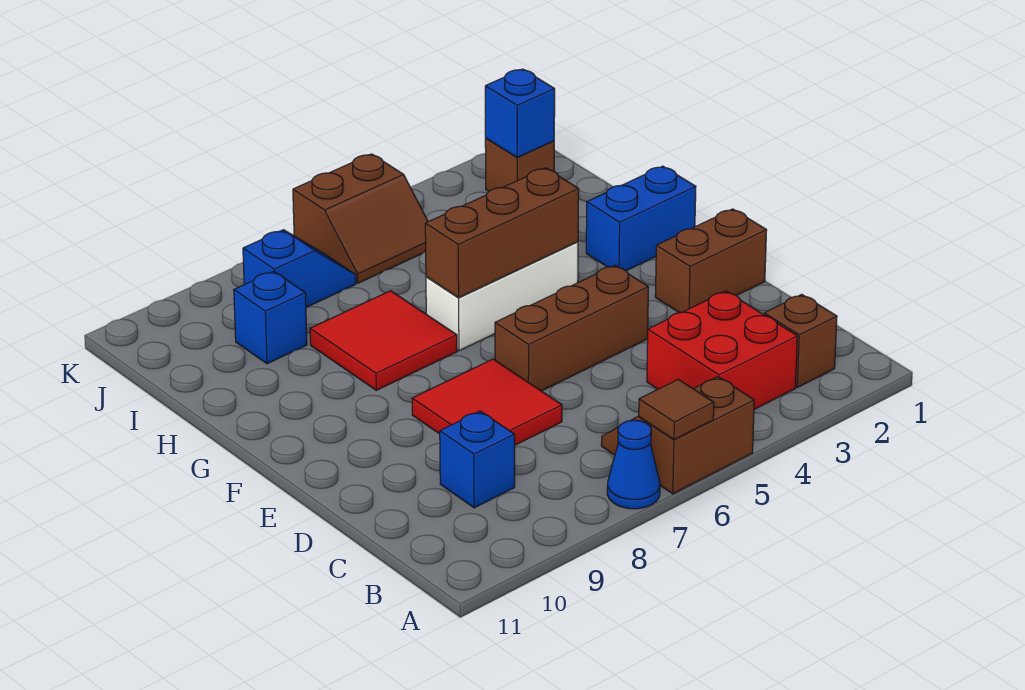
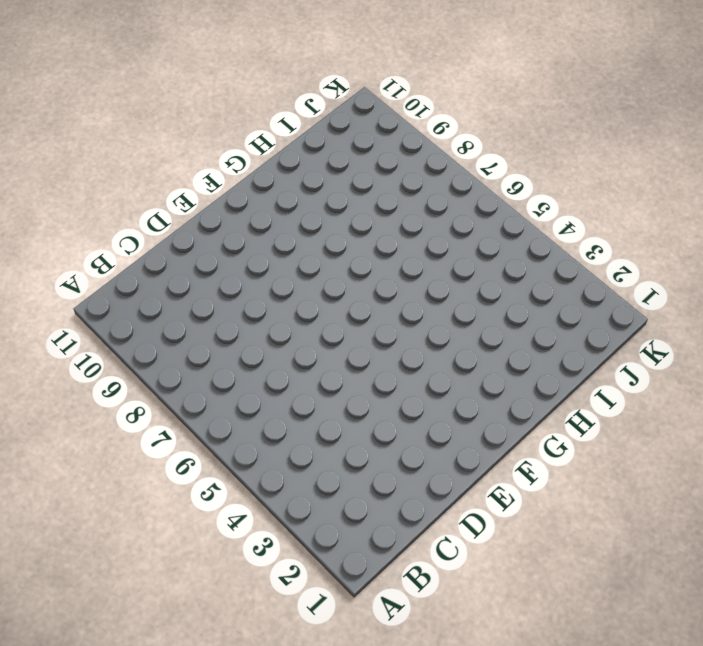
none -> brown 2x2 slope [601,377,754,494]
none -> blue 1x1 cone [607,420,660,509]
none -> brown 1x1 brick [764,294,837,387]

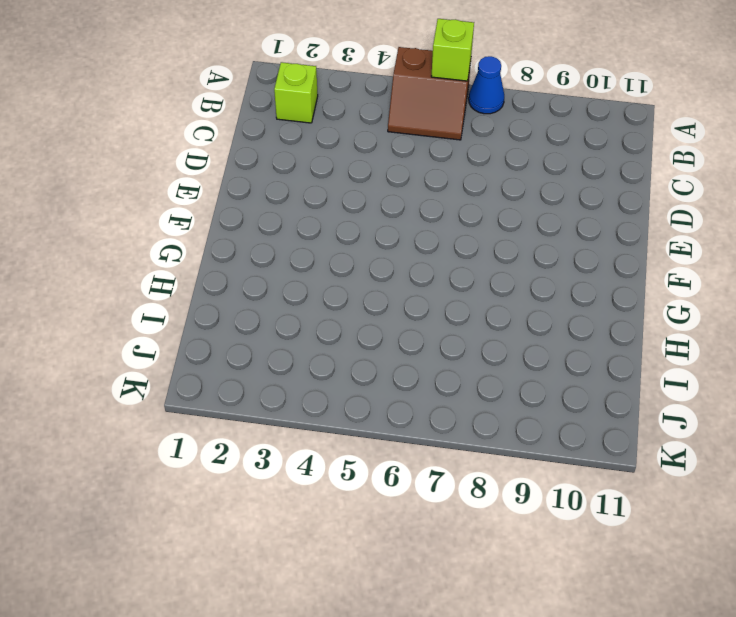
lime 1x1 brick [431,19,474,81] -> brown 1x1 tile [639,379,714,440]
lime 1x1 brick [274,62,318,123] -> brown 1x1 brick [764,294,837,387]
none -> red 2x2 brick [647,291,797,409]
none -> blue 1x1 brick [440,411,515,508]
none -> red 2x2 tile [412,359,562,445]

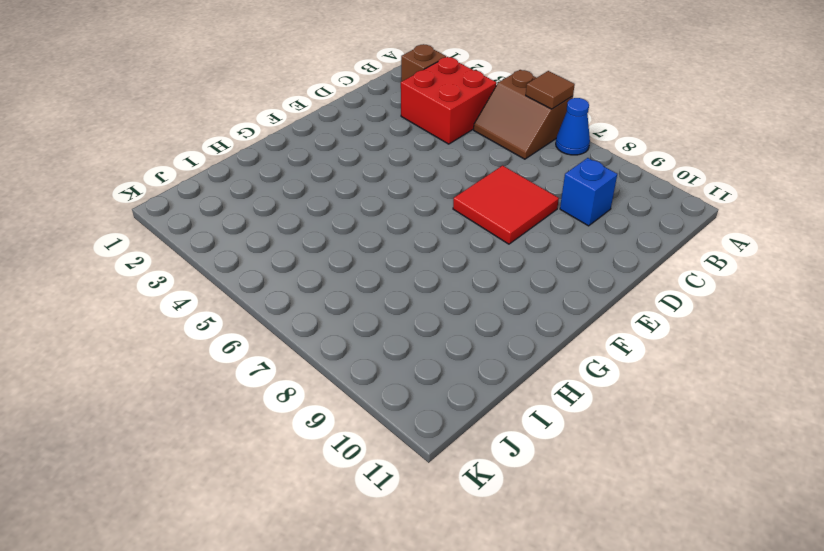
none -> brown 1x2 brick [655,209,767,313]
none -> brown 1x3 brick [495,265,648,391]
none -> blue 1x2 brick [586,166,696,271]

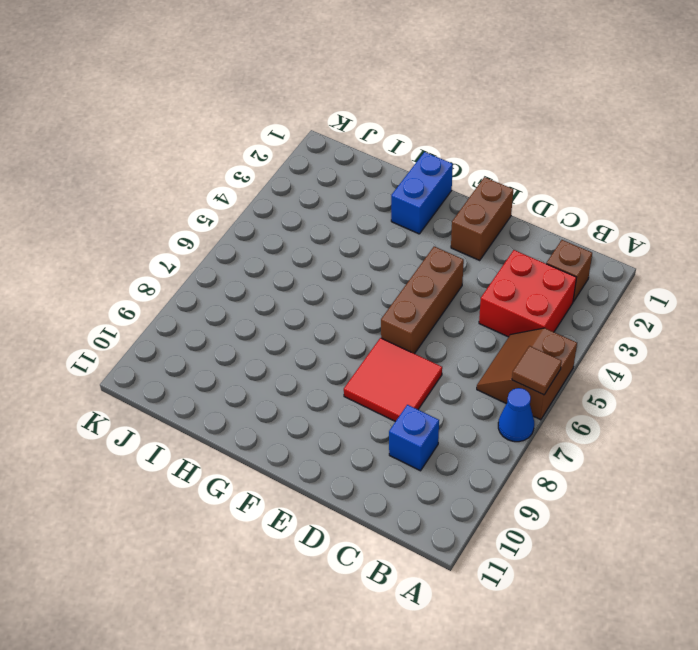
none -> white 1x3 brick [426,242,578,351]
none -> red 2x2 tile [310,291,457,390]
none -> blue 1x1 brick [234,271,307,364]

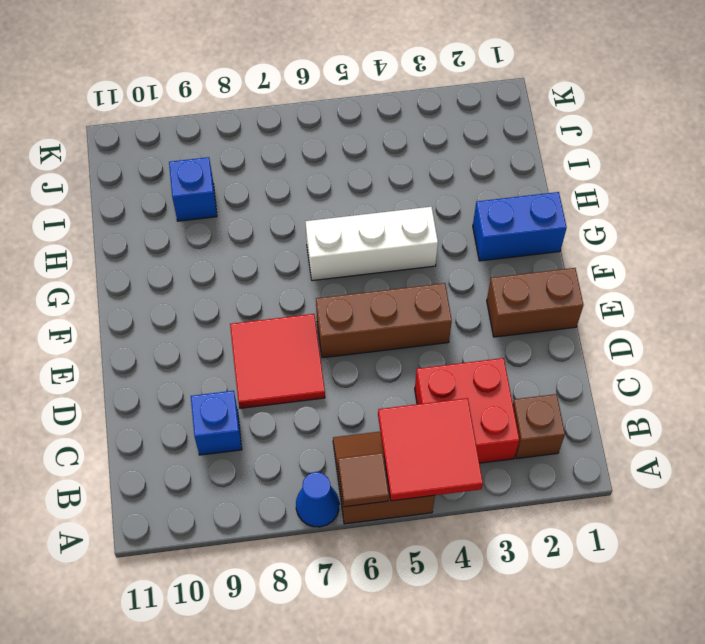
red 2x2 tile [378,398,483,501] -> red 2x2 tile moved to [310,291,457,390]
none -> brown 1x1 brick [485,138,554,191]
none -> brown 2x2 slope [293,154,428,283]
none -> blue 1x2 slope [243,230,356,307]

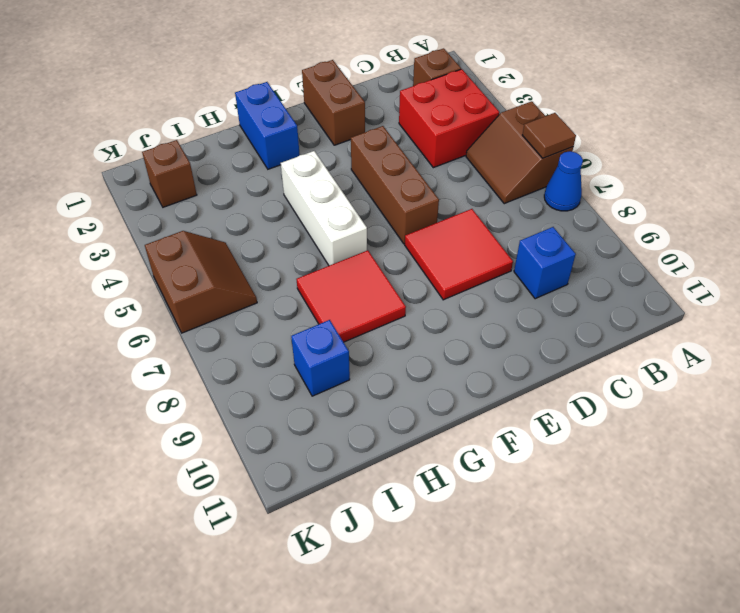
none -> blue 1x2 slope [243,230,356,307]
none -> brown 1x3 brick [425,168,579,298]
none -> blue 1x1 brick [485,69,555,157]

